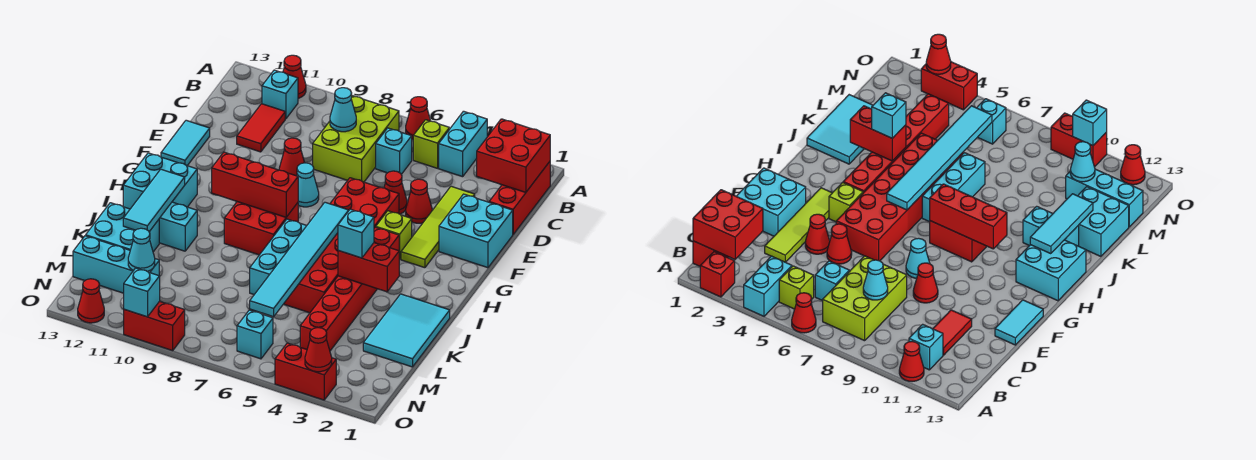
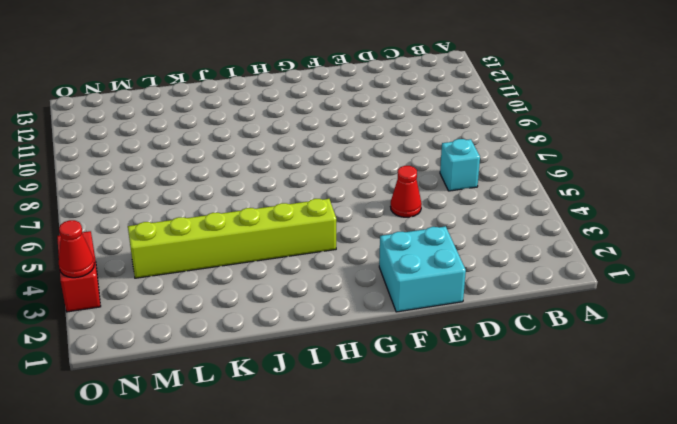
lime 1x6 brick [128,199,336,278] -> red 1x6 brick [300,227,399,351]
none -> red 1x1 brick [700,252,735,297]
none -> cyan 1x2 brick [439,111,487,177]
none -> red 1x1 cone [406,97,430,140]
none -> red 1x1 cone [283,55,306,98]

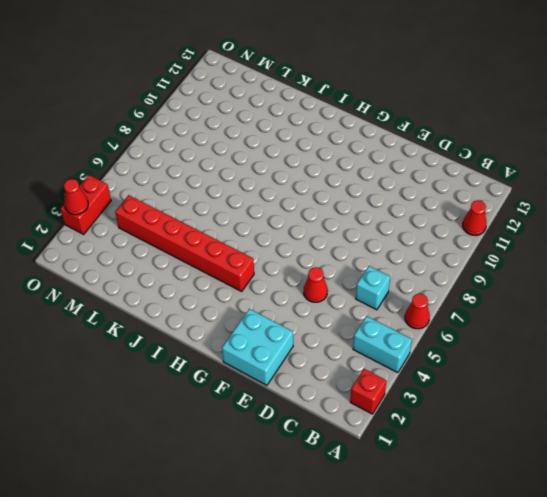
none -> red 1x3 brick [489,162,550,234]
none -> lime 1x1 brick [413,120,449,168]
none -> lime 2x3 brick [313,96,399,182]
none -> cyan 1x1 brick [262,70,298,119]

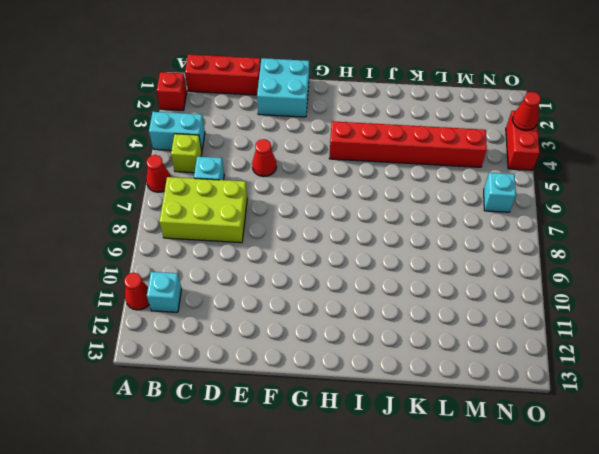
none -> red 1x2 tile [237,104,285,152]
none -> lime 1x4 tile [401,186,475,268]
none -> red 1x1 cone [406,179,432,223]
none -> red 1x1 cone [279,138,305,176]

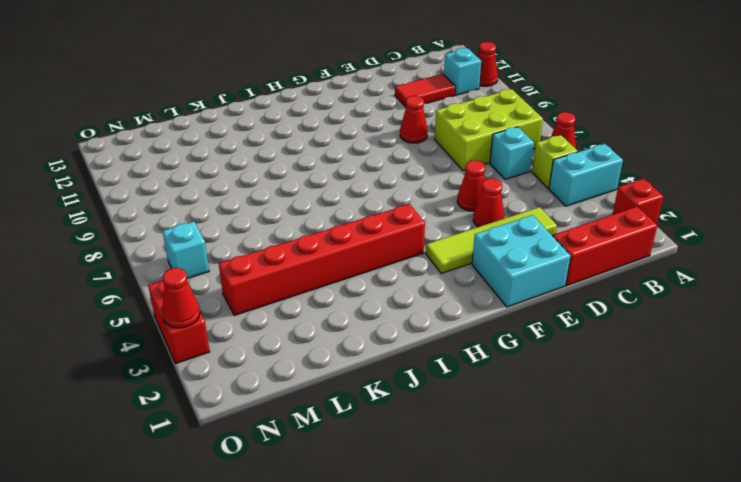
none -> cyan 1x2 tile [161,120,210,166]
none -> red 2x6 brick [284,178,399,313]
none -> cyan 1x1 cone [297,163,319,207]
none -> lime 1x1 brick [376,211,412,259]

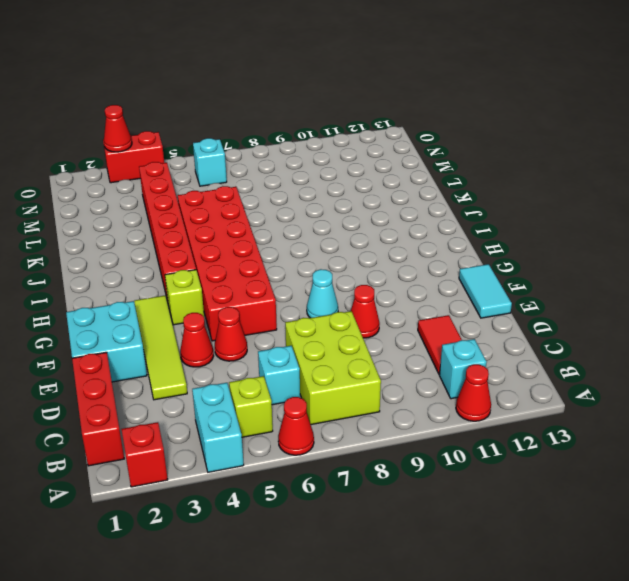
none -> red 2x2 brick [224,202,298,255]
none -> cyan 2x2 brick [123,153,197,209]
none -> cyan 1x3 brick [250,219,307,294]
none -> cyan 2x3 tile [363,294,450,367]

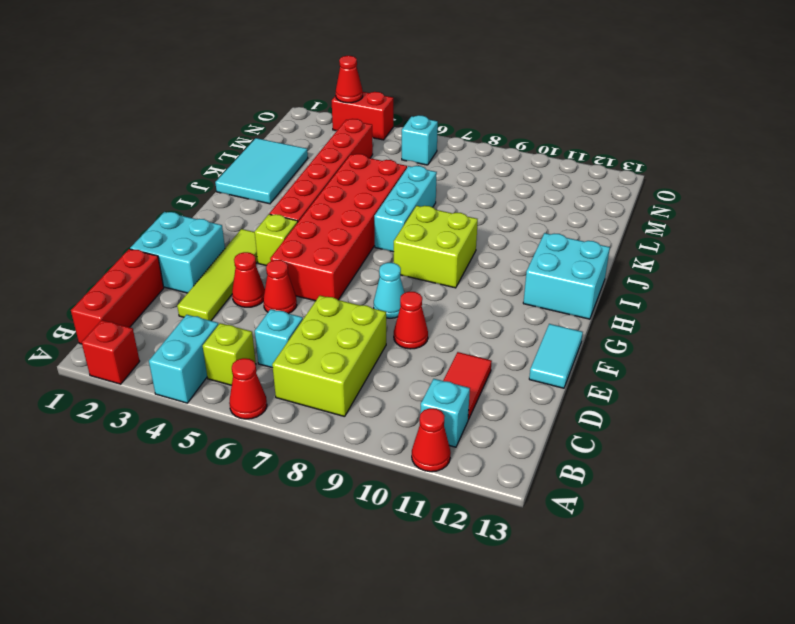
lime 2x2 brick [394,206,478,288] -> red 2x2 brick [224,202,298,255]
none -> cyan 1x2 brick [159,202,197,251]
none -> cyan 2x2 brick [86,203,159,252]
none -> cyan 1x3 brick [73,236,159,293]
none -> red 1x2 brick [124,301,185,351]

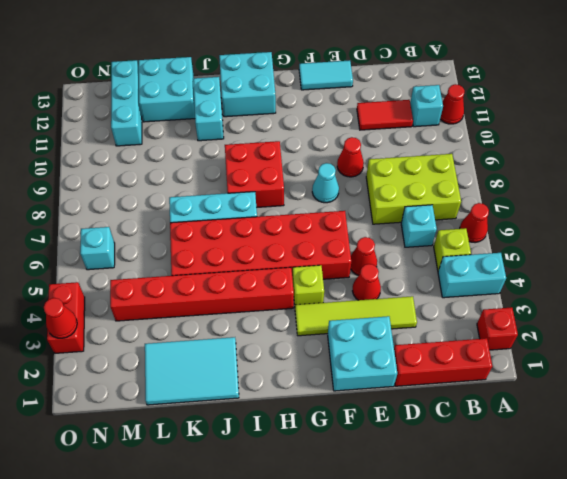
none -> red 1x2 brick [124,301,185,351]
none -> red 1x1 cone [78,279,104,323]
none -> red 2x2 brick [477,119,550,192]
none -> cyan 1x1 cone [330,88,356,132]

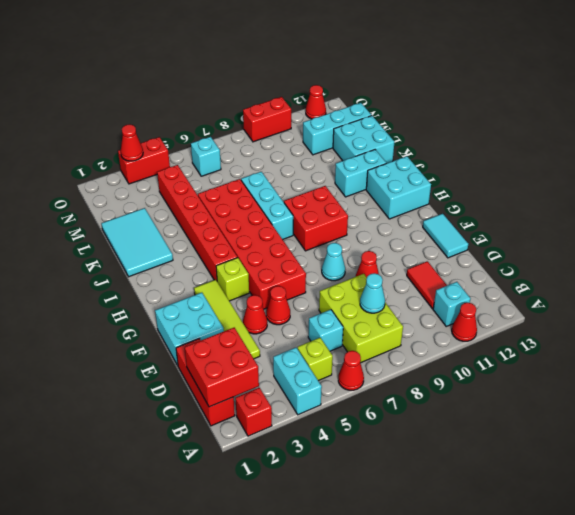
none -> cyan 1x6 tile [250,202,349,317]
none -> red 1x3 brick [212,152,298,217]
none -> cyan 1x3 tile [123,169,185,232]
none -> red 1x2 brick [338,243,399,292]

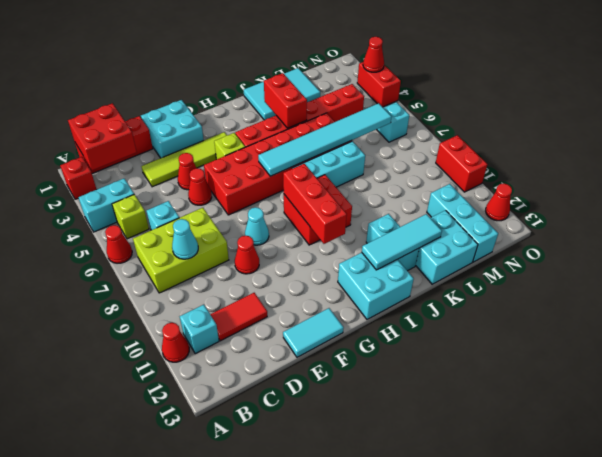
none -> cyan 1x1 cone [128,228,155,272]
none -> cyan 1x1 brick [124,268,160,317]
none -> cyan 1x1 brick [338,209,374,258]

